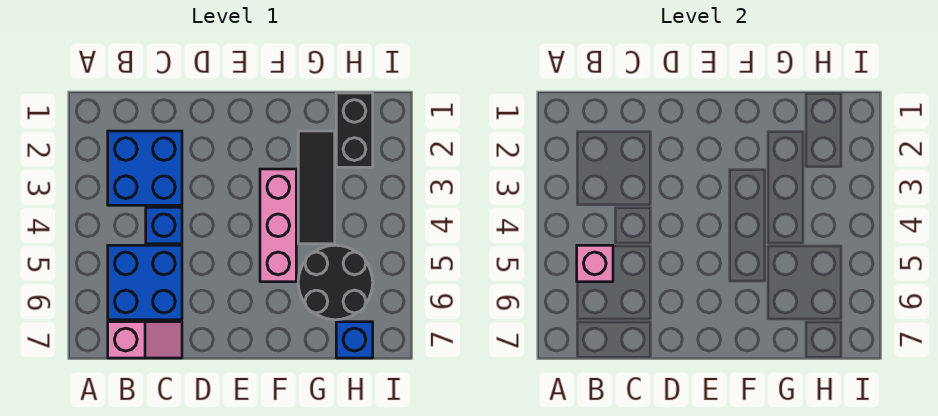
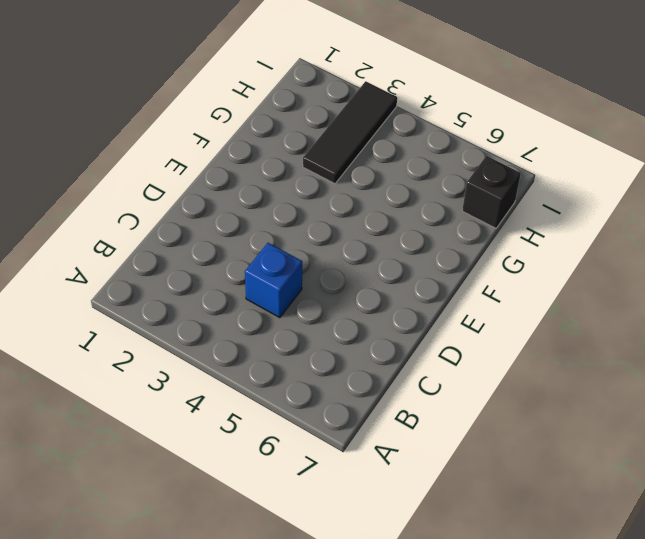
black 1x3 tile [303,81,397,184] -> black 1x3 tile turned to [298,131,335,244]
black 1x1 brick [462,156,521,228] -> blue 1x1 brick [336,322,373,358]
none -> blue 2x2 brick [108,131,182,205]
none -> blue 2x2 brick [108,245,182,320]

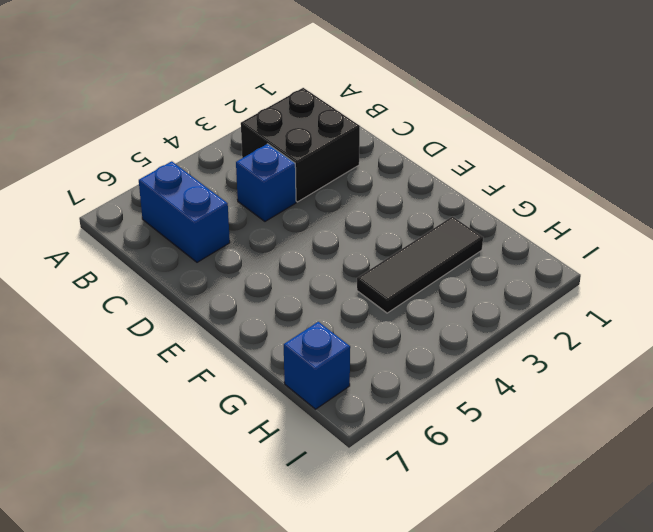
black 2x2 brick [241,88,360,202] -> blue 2x2 brick [108,131,182,205]
blue 1x2 brick [139,161,230,262] -> blue 2x2 brick [108,245,182,320]
none -> pink 1x2 slope [108,322,182,358]
none -> pink 1x3 brick [260,169,296,282]

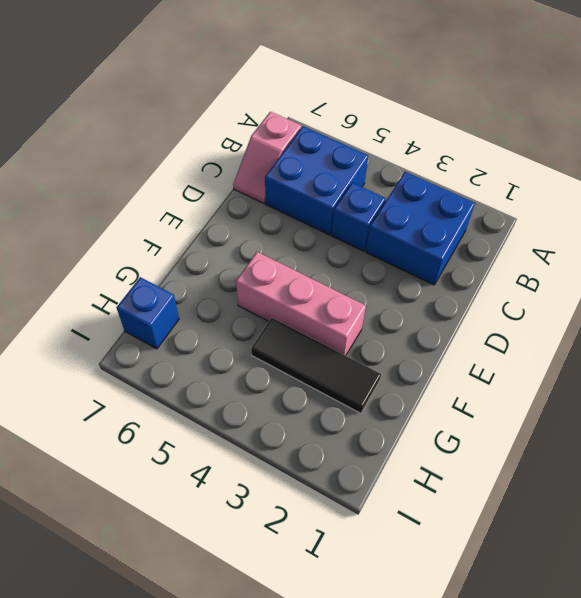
none -> black 2x2 round brick [298,245,373,320]
none -> black 1x2 brick [336,93,373,167]

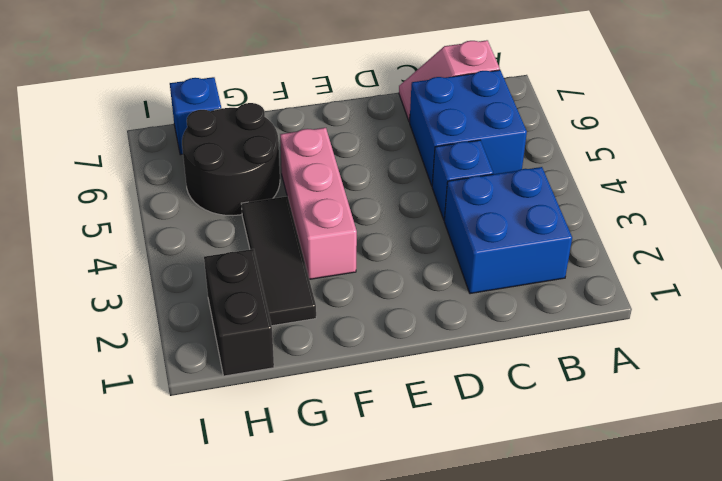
none -> pink 1x1 brick [577,245,613,282]

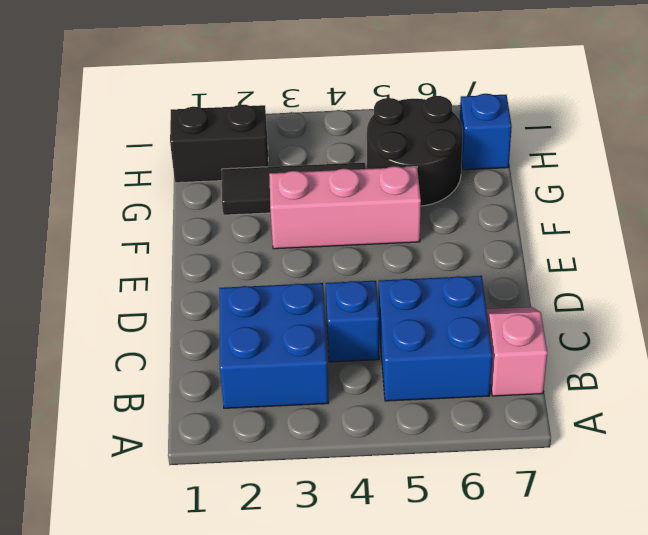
none -> pink 1x1 brick [577,245,613,282]

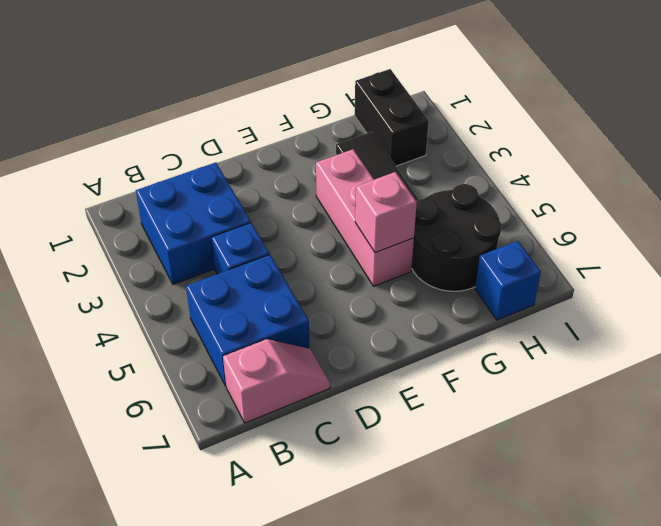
pink 1x1 brick [355,172,417,253] -> pink 1x1 brick moved to [577,245,613,282]

